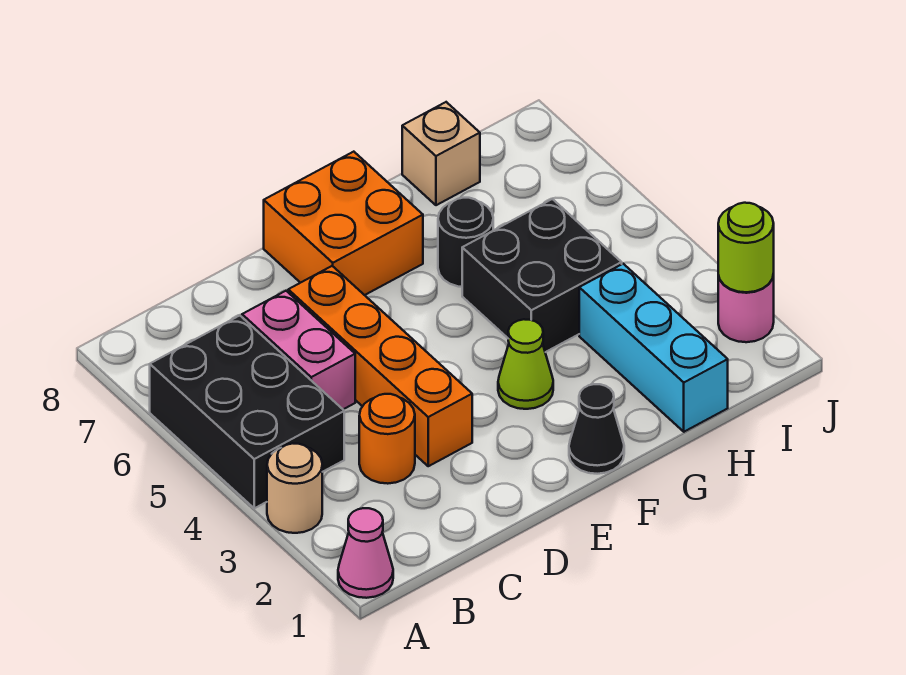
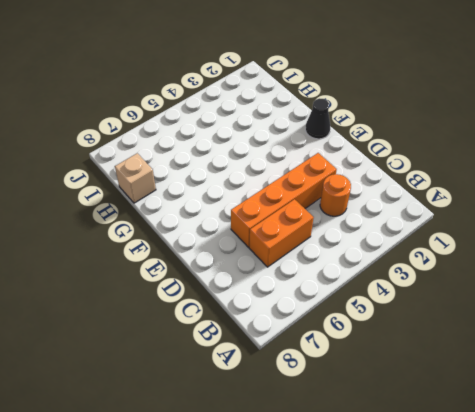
orange 1x2 brick [249,199,314,267] -> pink 1x2 brick [242,291,355,409]
none -> pink 1x1 cone [338,508,393,598]
none -> tan 1x1 round brick [267,443,322,533]
none -> black 2x3 brick [150,316,344,508]

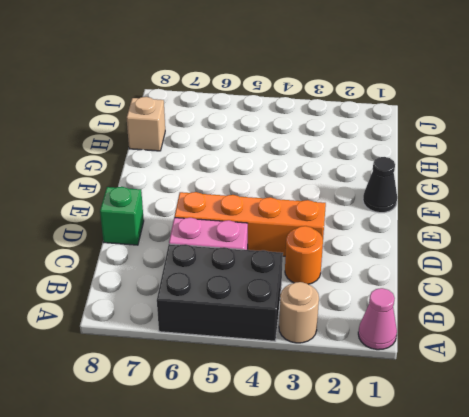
green 1x1 brick [100,187,144,245] -> none
none -> orange 2x2 brick [264,152,423,295]
none -> lime 1x1 cone [498,319,553,409]
none -> black 2x2 brick [462,199,622,352]

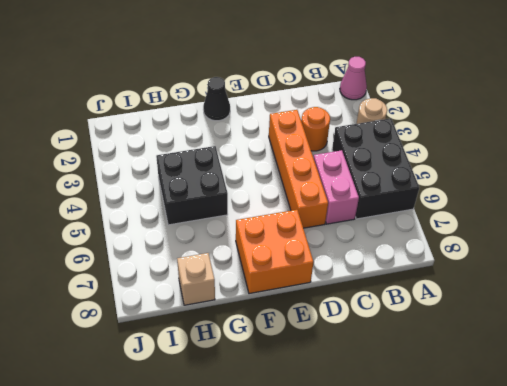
none -> lime 1x1 cone [498,319,553,409]
none -> black 1x1 round brick [438,198,493,287]
none -> cyan 1x3 brick [579,264,728,432]

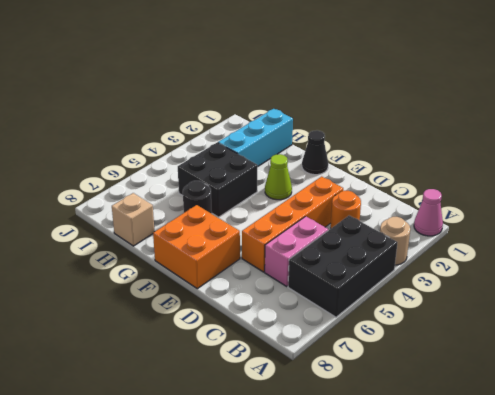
none -> pink 1x1 round brick [718,274,774,342]
none -> lime 1x1 round brick [718,203,774,292]

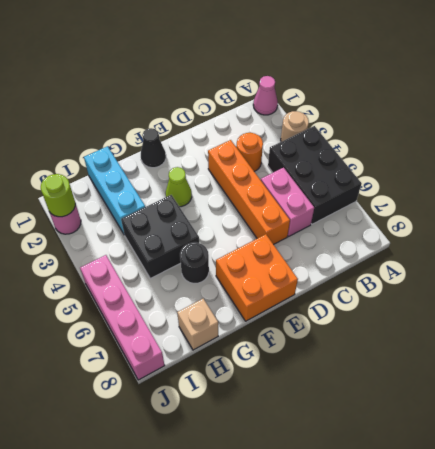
pink 1x4 brick [80,255,165,380] -> none

